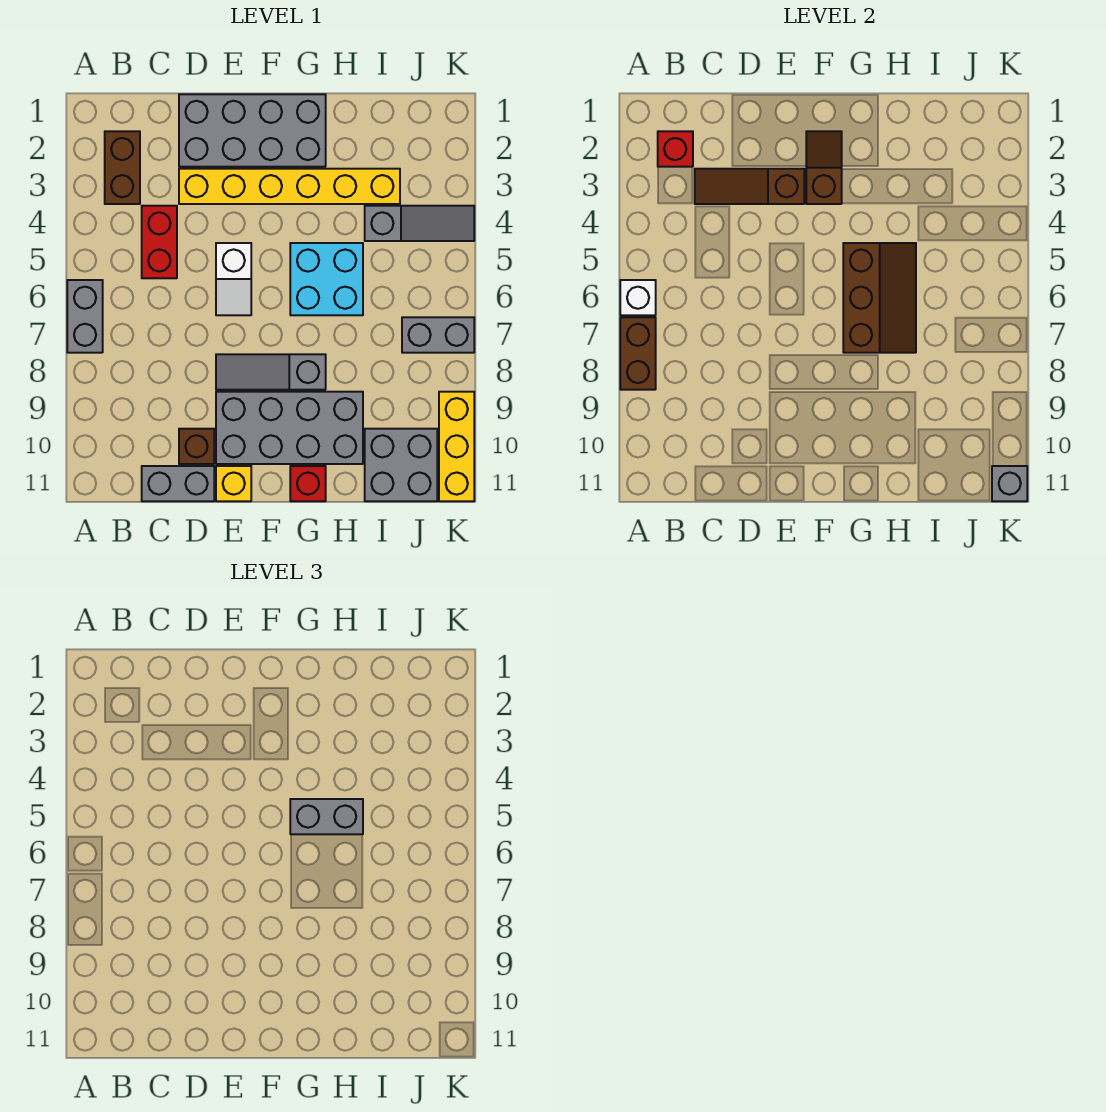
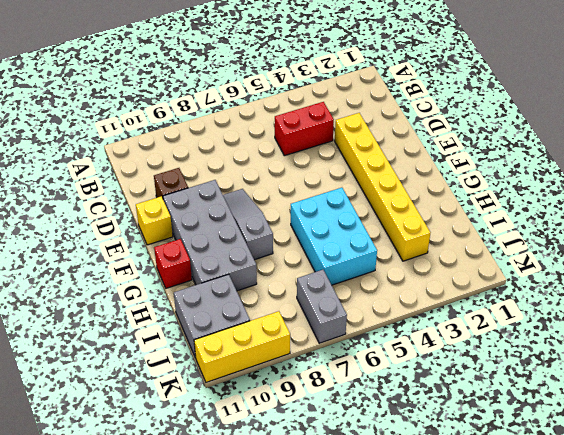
cyan 2x3 brick [291,188,377,285] -> cyan 2x2 brick [290,243,363,315]
none -> grey 1x2 brick [67,280,103,353]
none -> brown 1x2 brick [105,131,140,204]
none -> grey 1x2 brick [142,466,214,501]

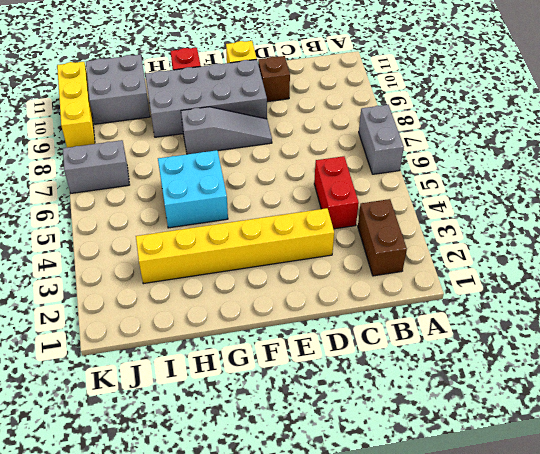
none -> grey 1x2 brick [142,466,214,501]
none -> grey 2x4 brick [179,94,326,167]
none -> white 1x2 slope [216,243,251,315]

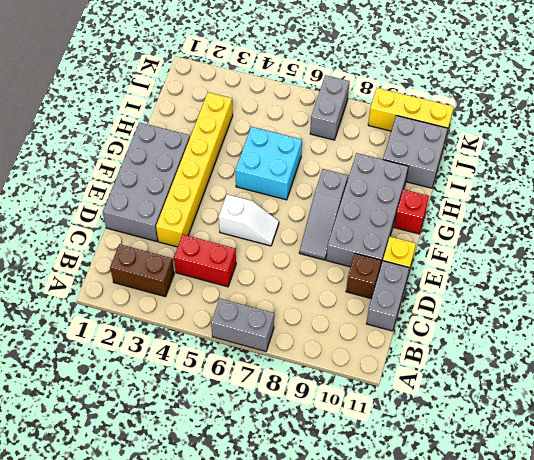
none -> grey 1x3 slope [365,206,474,241]
none -> white 1x1 brick [620,280,656,315]
none -> brown 1x2 brick [620,317,656,390]

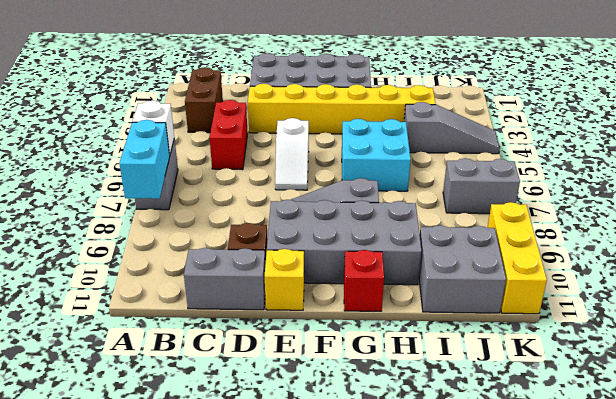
cyan 1x2 brick [119,120,170,199] -> brown 1x2 brick [620,317,656,390]
none -> red 1x1 brick [658,131,693,167]
none -> brown 1x3 slope [695,169,804,204]
none -> brown 1x2 slope [806,131,842,204]

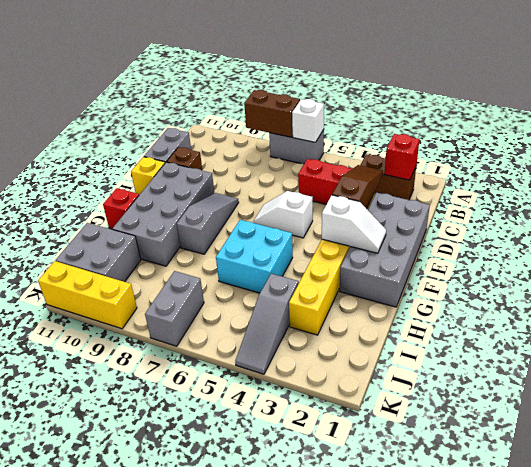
white 1x2 slope [322,195,386,253] -> brown 1x2 slope [806,131,842,204]
none -> brown 2x3 slope [843,243,916,353]
none -> grey 1x1 brick [992,466,1027,501]
none -> grey 1x2 brick [290,799,363,834]

